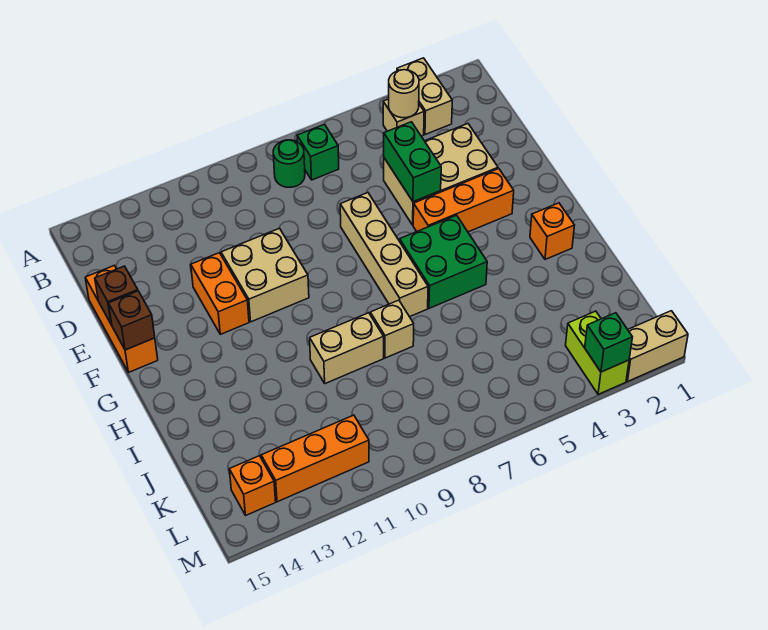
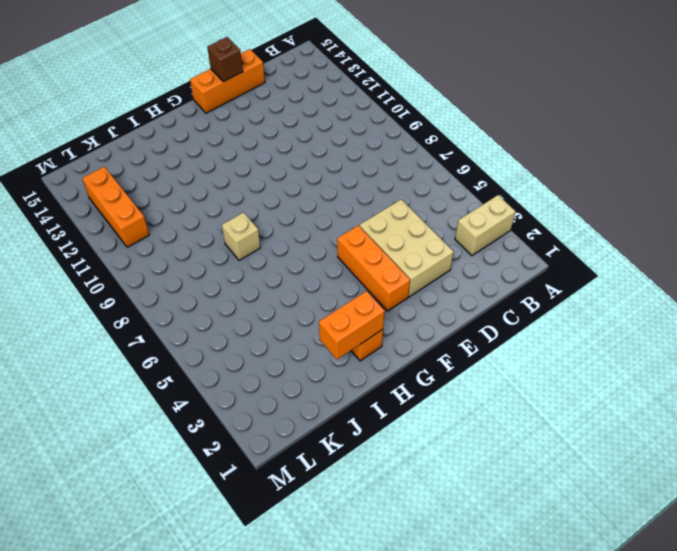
orange 1x2 brick [319,291,385,359] -> orange 1x2 brick moved to [191,253,249,334]
none -> tan 1x1 brick [383,99,424,136]
none -> green 1x1 brick [297,124,339,180]
none -> green 1x1 round brick [273,140,305,187]

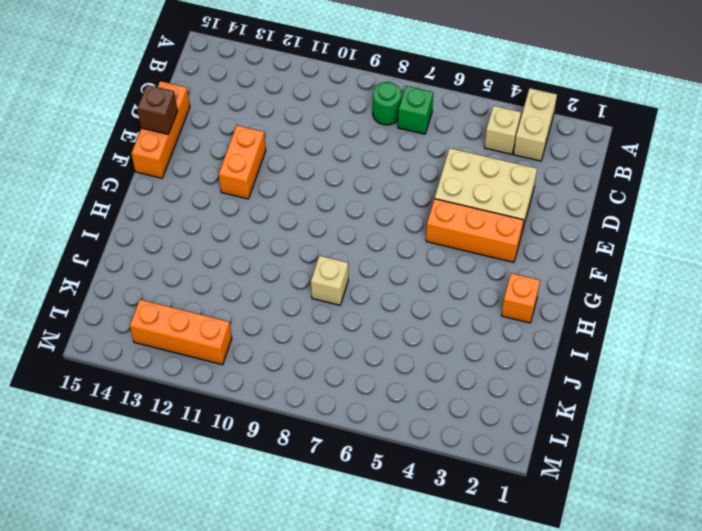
none -> tan 1x4 brick [340,193,428,317]
none -> tan 2x2 brick [221,228,309,322]
none -> green 2x2 brick [400,215,487,308]

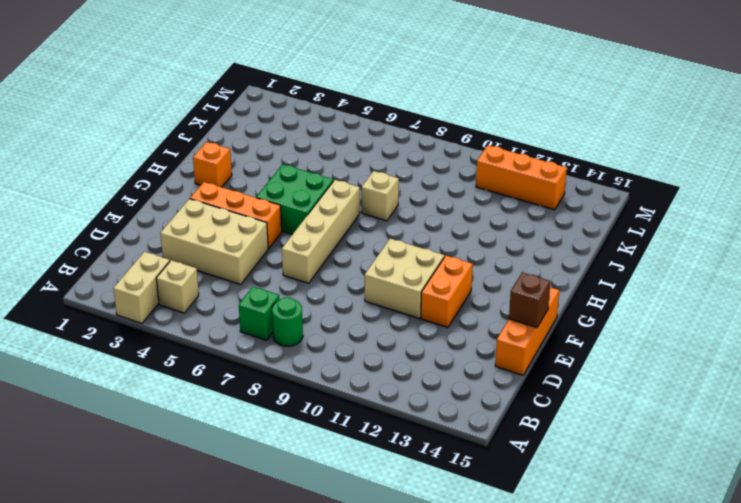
none -> tan 1x2 brick [310,313,384,384]
none -> lime 1x2 brick [566,311,629,394]
none -> orange 1x1 brick [229,456,276,515]

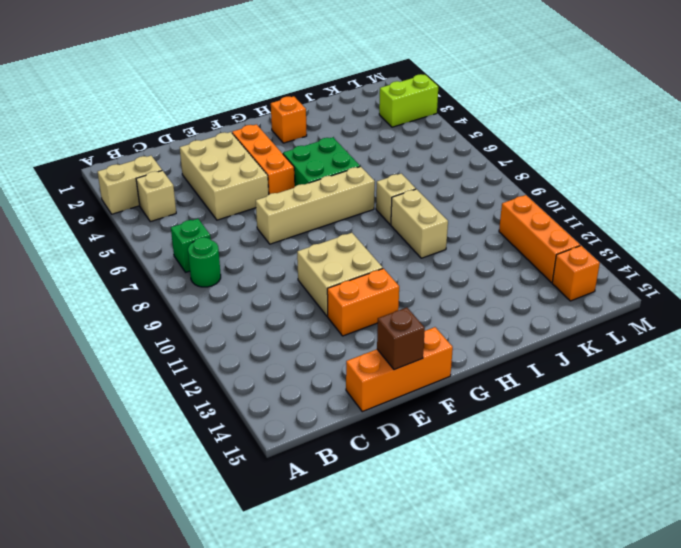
none -> tan 1x2 brick [626,311,688,381]
none -> tan 1x1 round brick [389,70,419,118]
none -> green 1x2 brick [384,122,441,202]

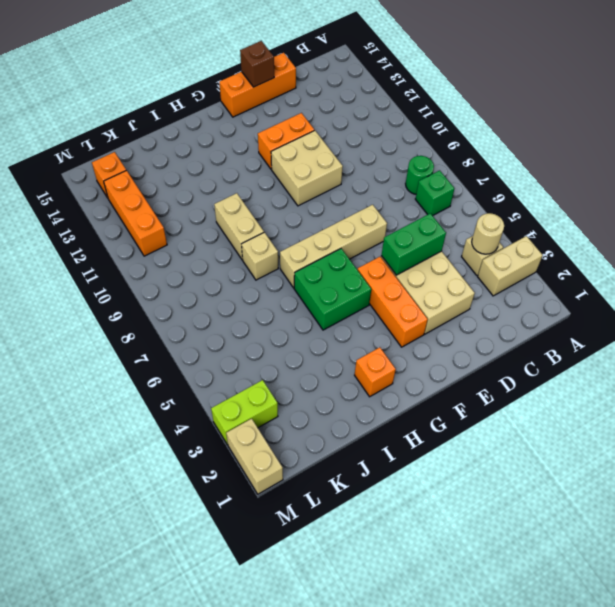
none -> brown 1x1 brick [109,291,155,350]
none -> green 1x1 brick [585,313,632,372]

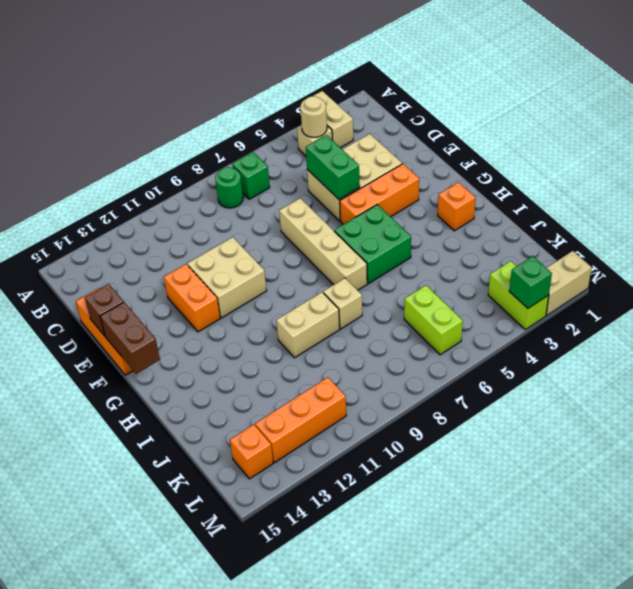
brown 1x2 brick [100,302,160,374] -> brown 1x1 brick [109,291,155,350]
lime 1x2 brick [404,286,463,355] -> none

